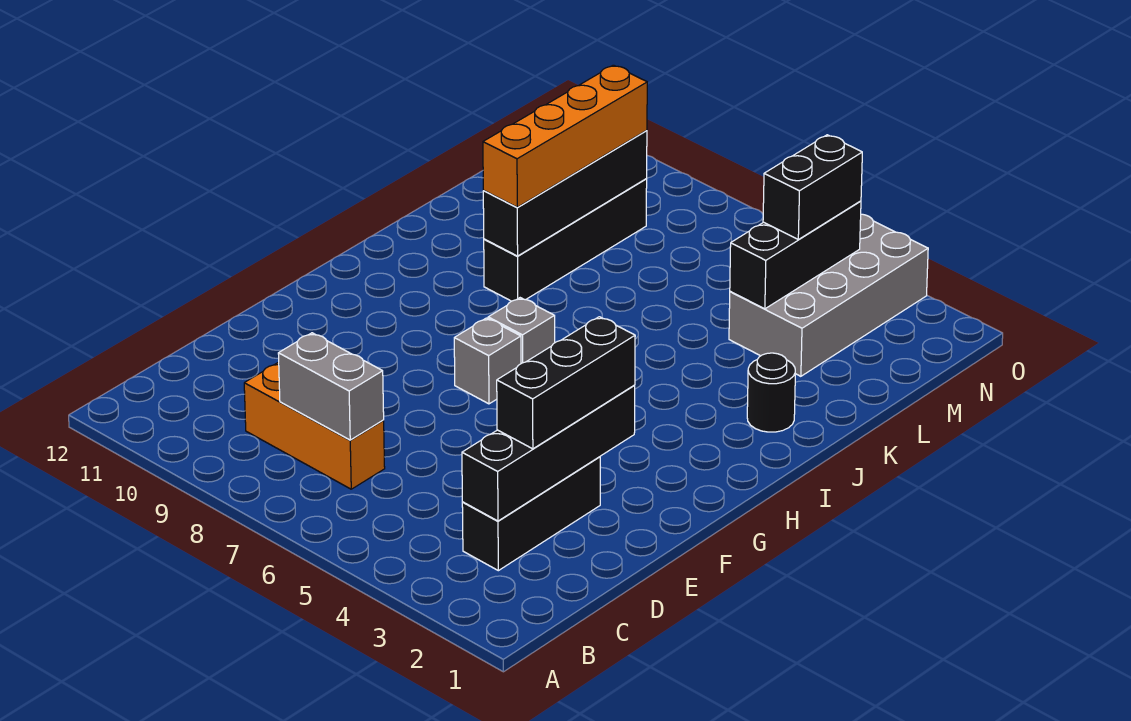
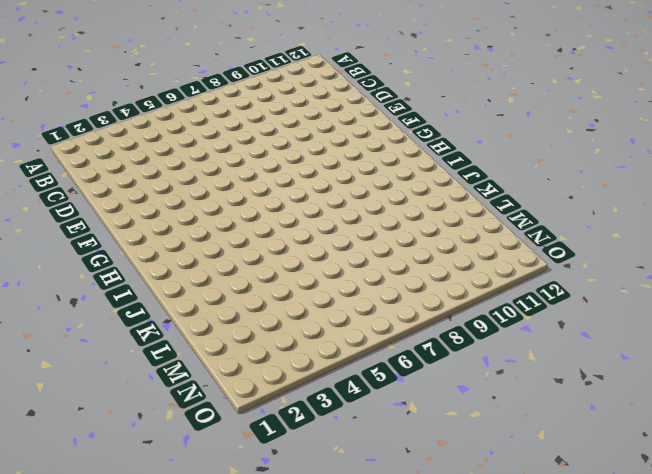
none -> black 1x3 brick [462,457,600,571]
none -> orange 1x3 brick [244,363,385,489]
none -> grey 1x1 brick [454,318,521,404]

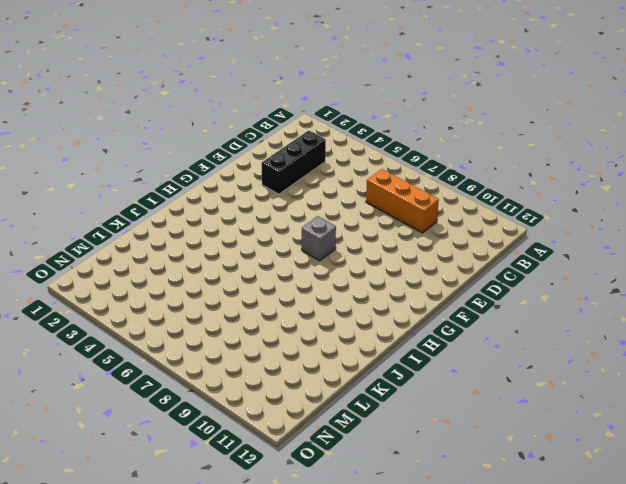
none -> grey 1x1 brick [488,298,555,363]
none -> black 1x1 round brick [747,353,795,432]
none -> black 1x4 brick [484,179,647,301]

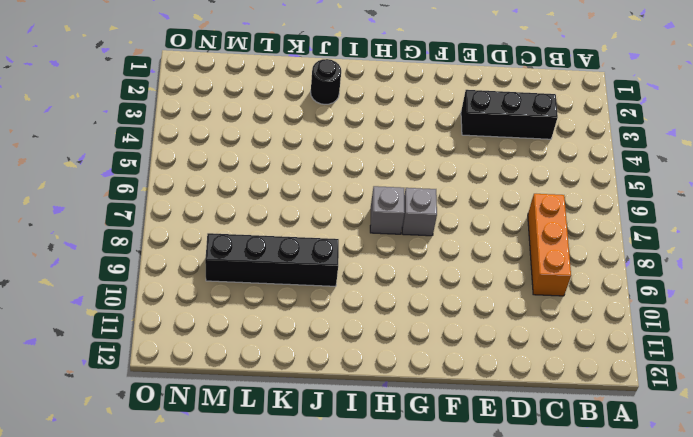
none -> grey 2x4 brick [729,214,928,376]
none -> black 1x4 brick [462,385,635,521]
none -> grey 1x2 brick [278,333,384,440]

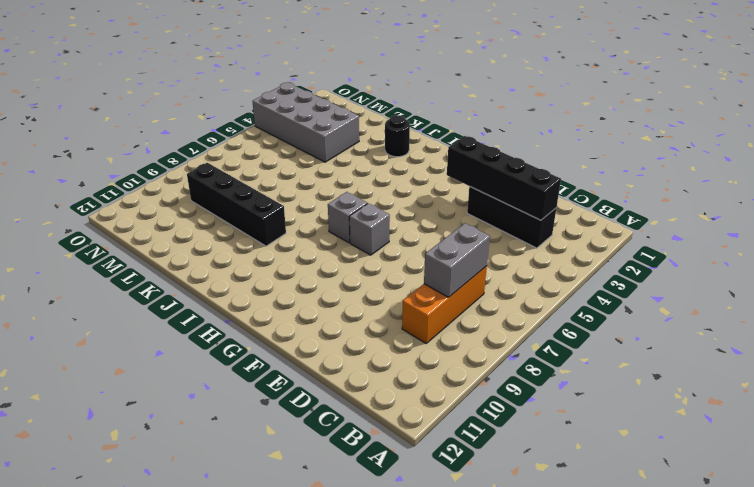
none -> black 1x4 brick [483,131,647,256]
none -> black 1x3 brick [730,201,861,309]
none -> black 1x3 brick [497,317,635,449]

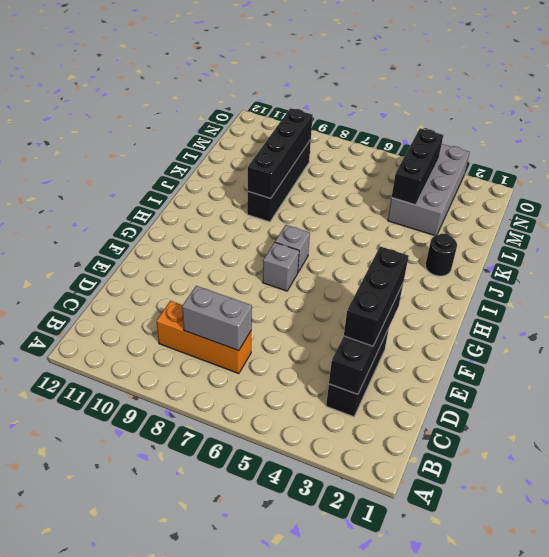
none -> orange 1x4 brick [483,65,647,207]
none -> black 1x2 brick [763,135,862,239]

